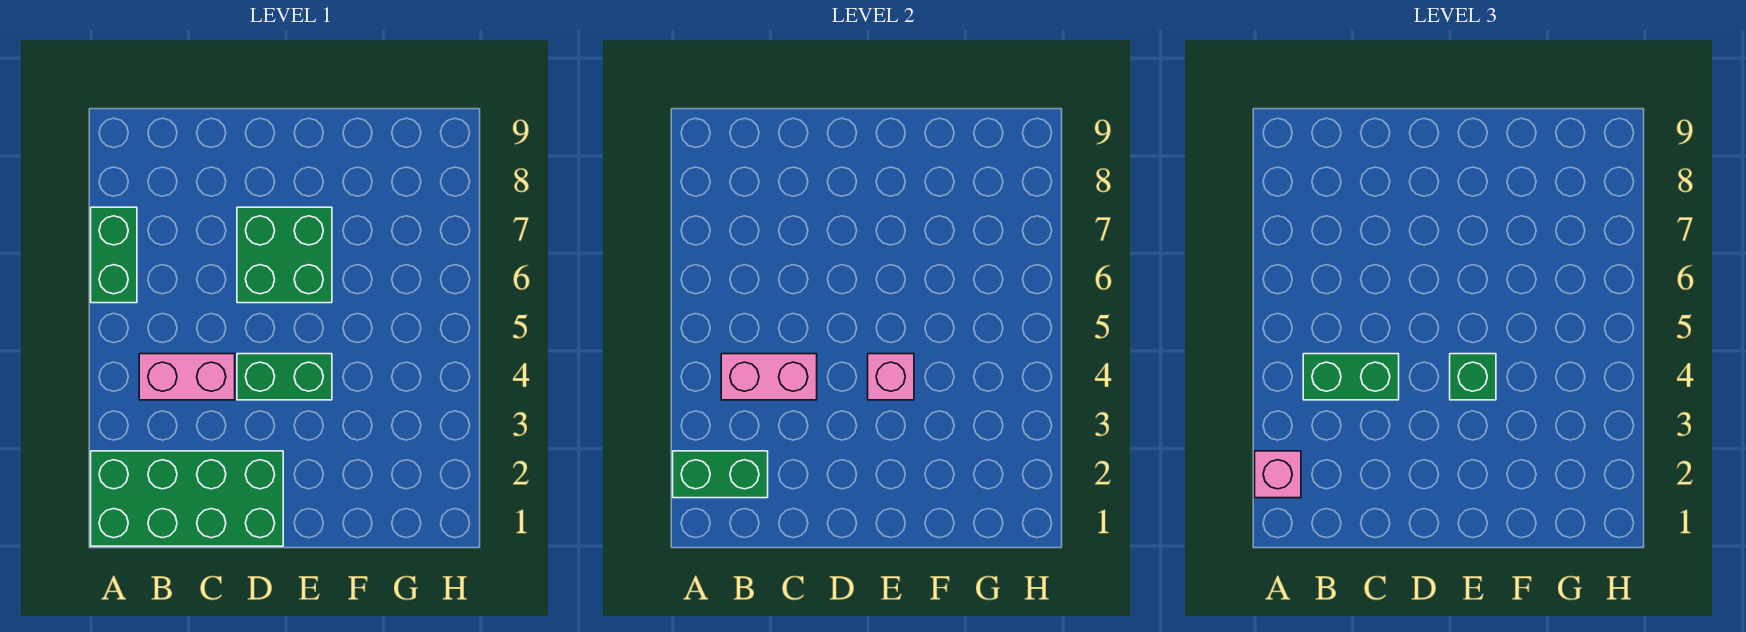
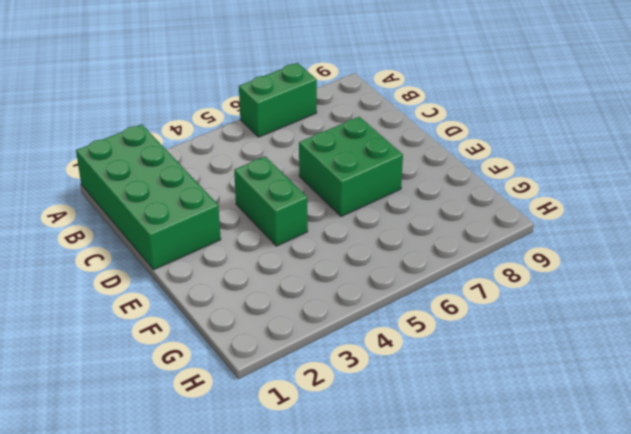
none -> pink 1x2 brick [139,354,235,400]
none -> green 1x2 brick [673,451,768,498]

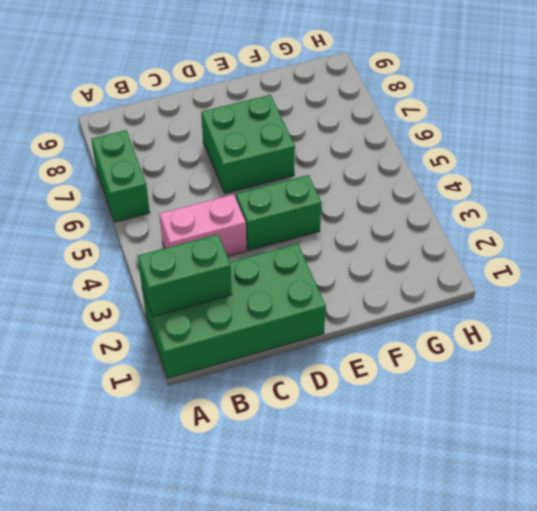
none -> pink 1x2 brick [721,354,817,400]
none -> pink 1x1 brick [868,354,914,400]

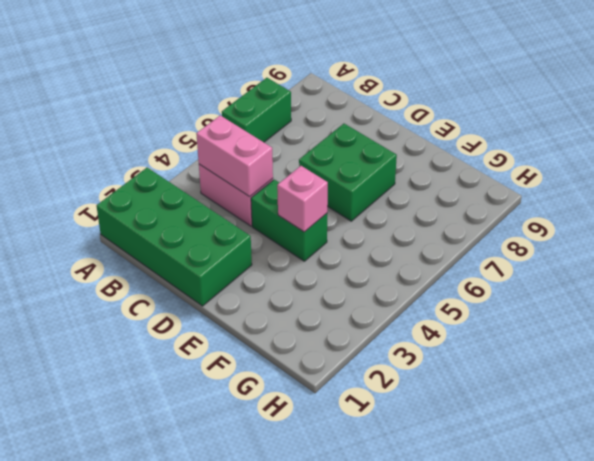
none -> green 1x2 brick [673,451,768,498]
none -> pink 1x1 brick [1255,451,1301,498]

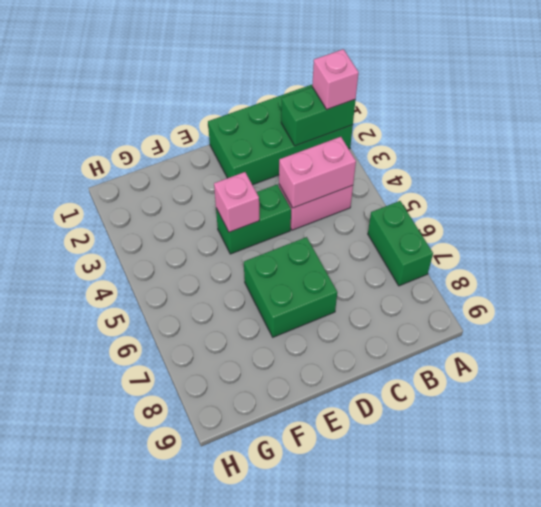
none -> green 1x2 brick [1303,354,1399,400]
none -> green 1x1 brick [1450,354,1496,400]

